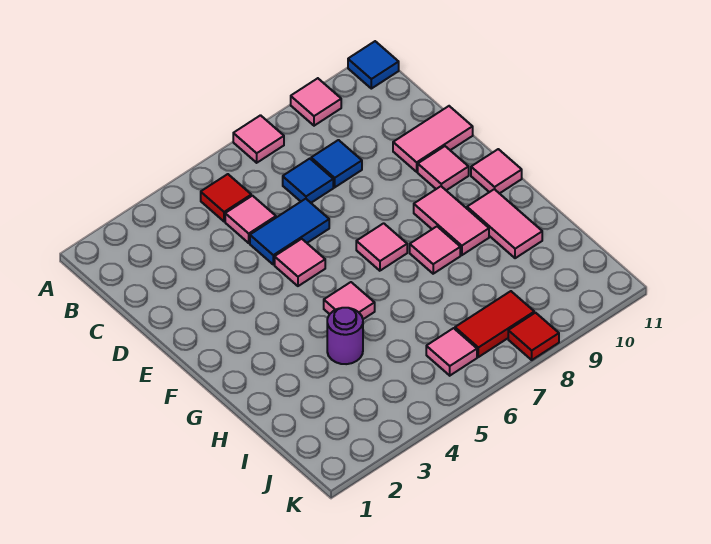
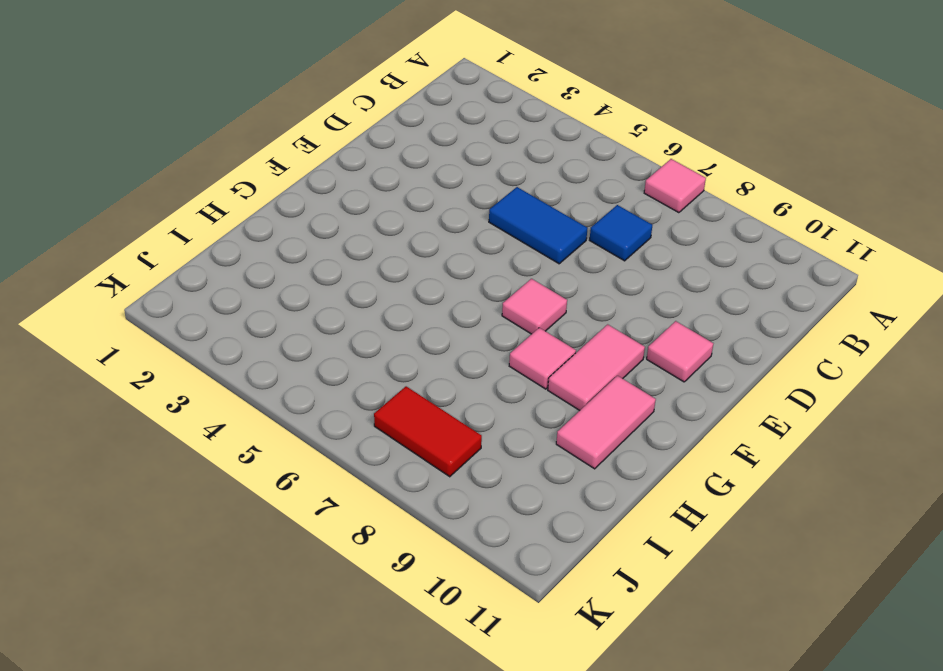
none -> pink 1x1 tile [291,78,341,126]
none -> blue 1x1 tile [348,41,399,89]
none -> red 1x1 tile [201,174,251,221]

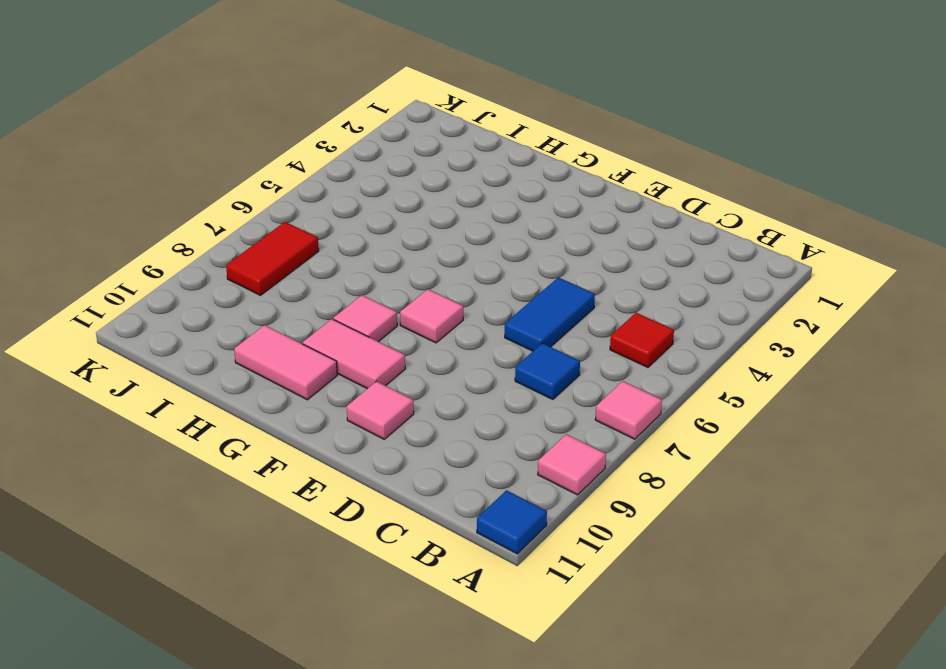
none -> pink 1x1 tile [225,196,276,243]
none -> blue 1x1 tile [311,140,362,187]
none -> pink 1x2 tile [393,106,473,172]

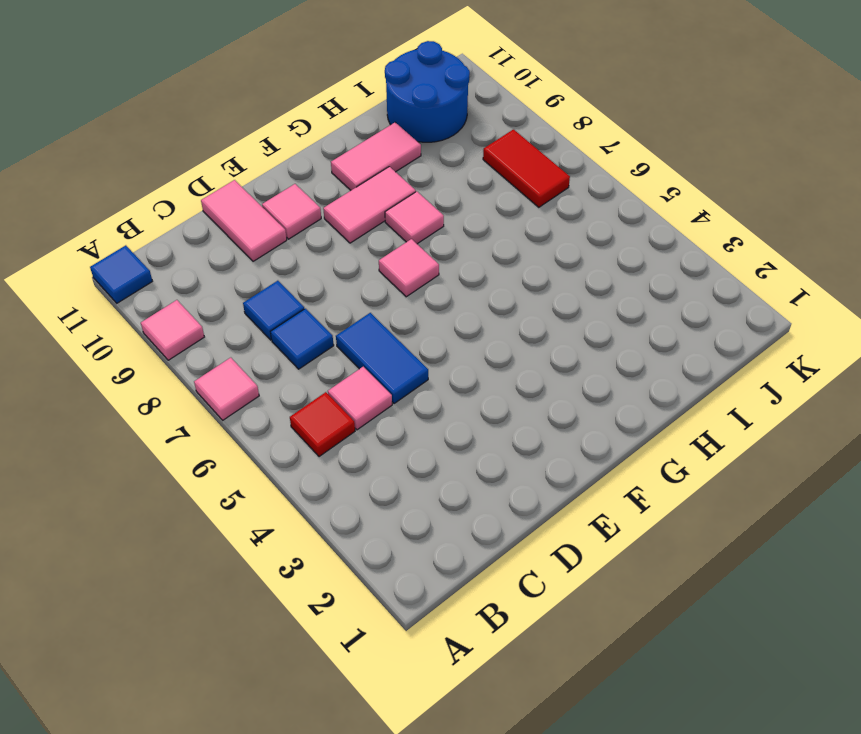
blue 2x2 round brick [385,41,470,142] -> none
none -> pink 1x1 tile [275,239,325,286]
none -> pink 1x1 tile [471,149,522,194]
none -> pink 1x1 tile [324,282,375,319]

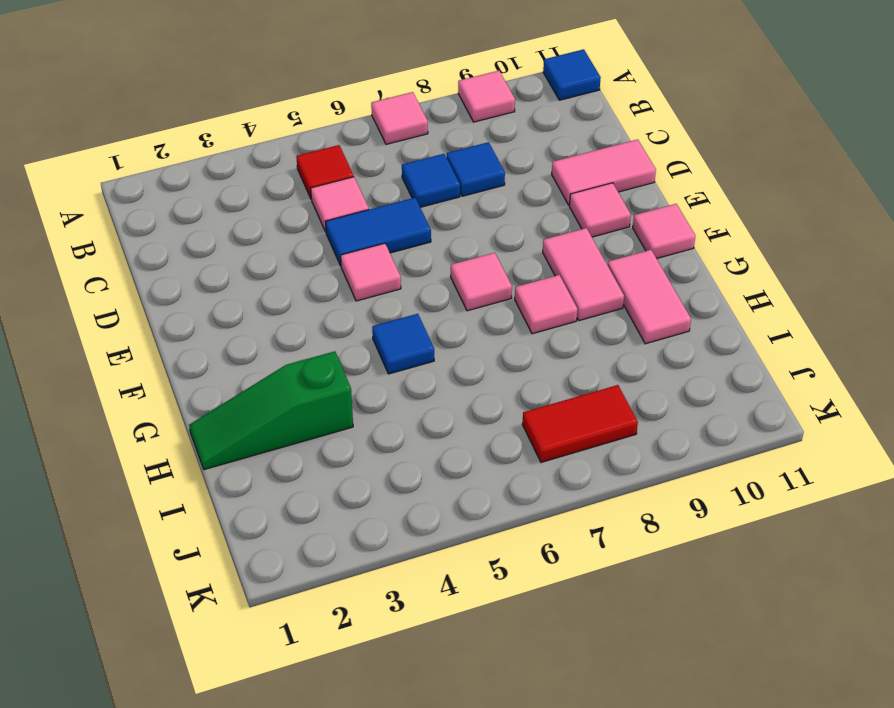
blue 1x1 tile [372,314,434,374] -> pink 1x1 tile [324,282,375,319]
green 1x3 slope [189,351,353,470] -> none
none -> purple 1x1 round brick [327,308,363,364]
none -> pink 1x1 tile [426,328,477,376]
none -> red 1x1 tile [508,313,559,360]

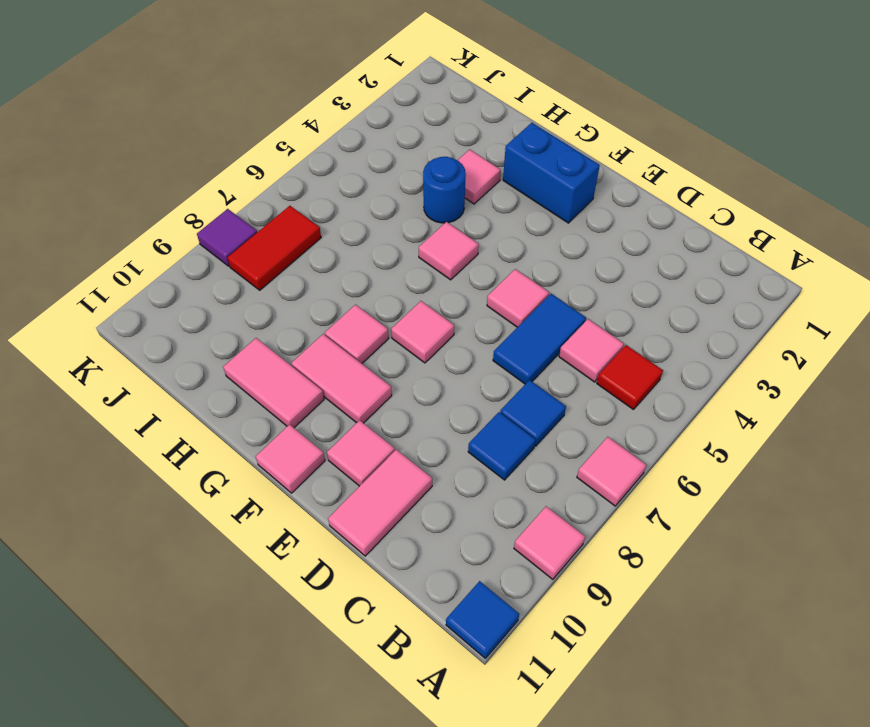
blue 1x2 brick [503,123,600,223] -> none
pink 1x1 tile [458,150,501,204] -> pink 1x1 tile moved to [426,328,477,376]
blue 1x1 round brick [423,157,466,223] -> purple 1x1 round brick [327,308,363,364]
purple 1x1 tile [197,209,257,266] -> red 1x1 tile [508,313,559,360]

